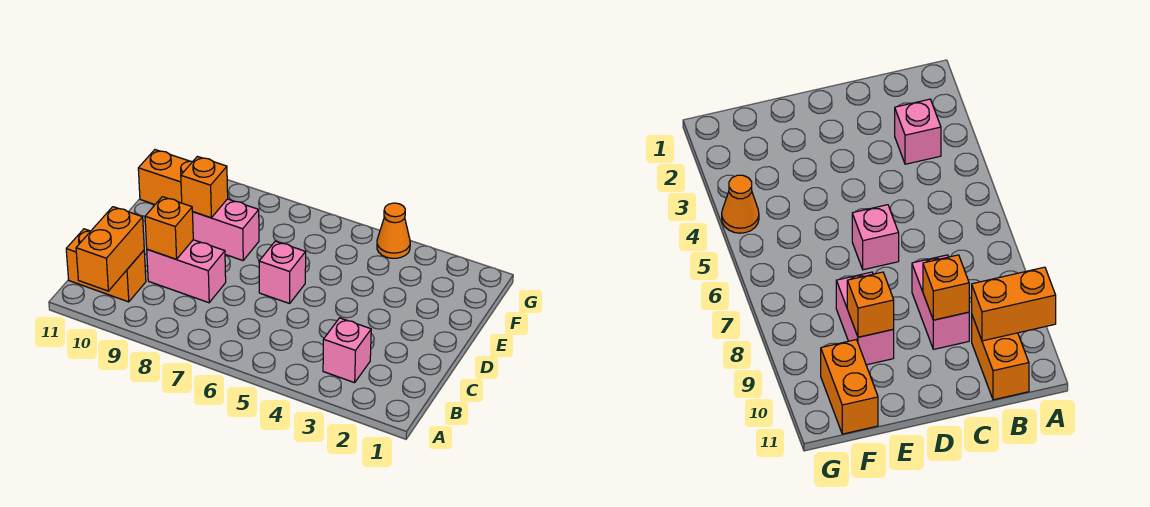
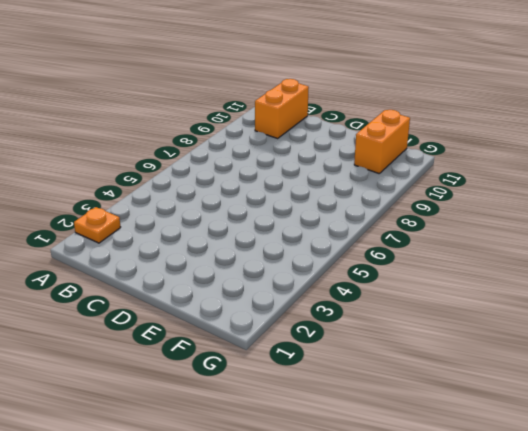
orange 1x1 plate [74,207,121,243] -> none
none -> pink 1x1 brick [323,318,371,383]
none -> pink 1x2 brick [147,240,226,303]

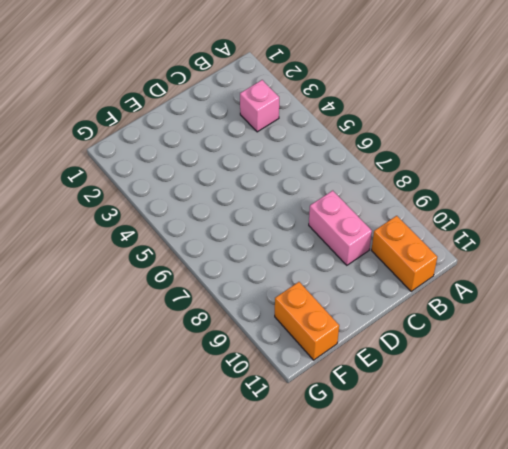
none -> pink 1x1 brick [259,241,306,303]
none -> pink 1x2 brick [193,199,259,260]

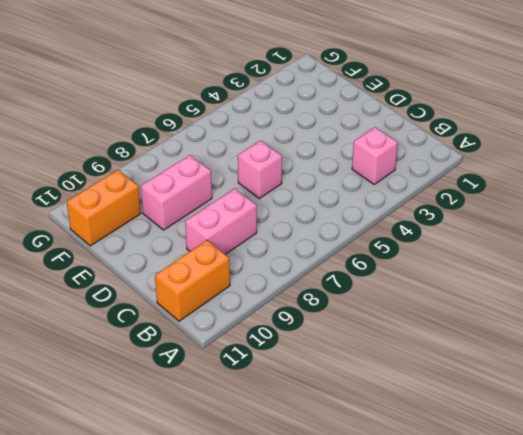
none -> orange 1x1 cone [377,203,410,258]
none -> orange 1x2 brick [76,207,144,291]

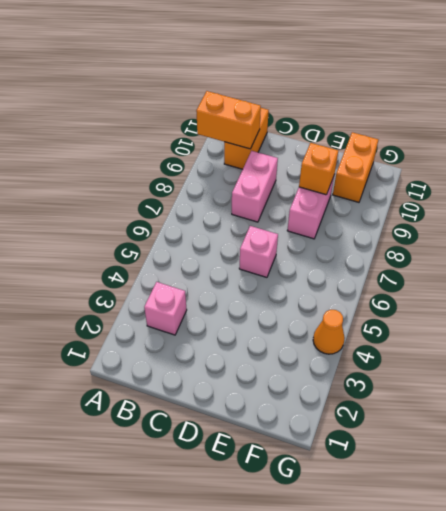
none -> orange 1x1 brick [145,197,193,259]

